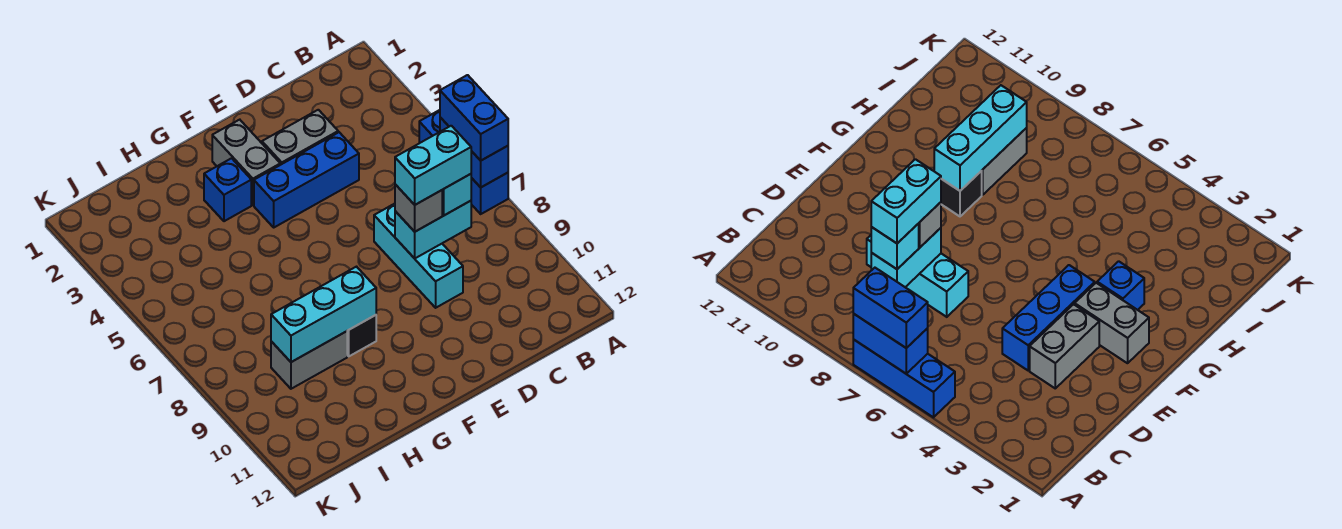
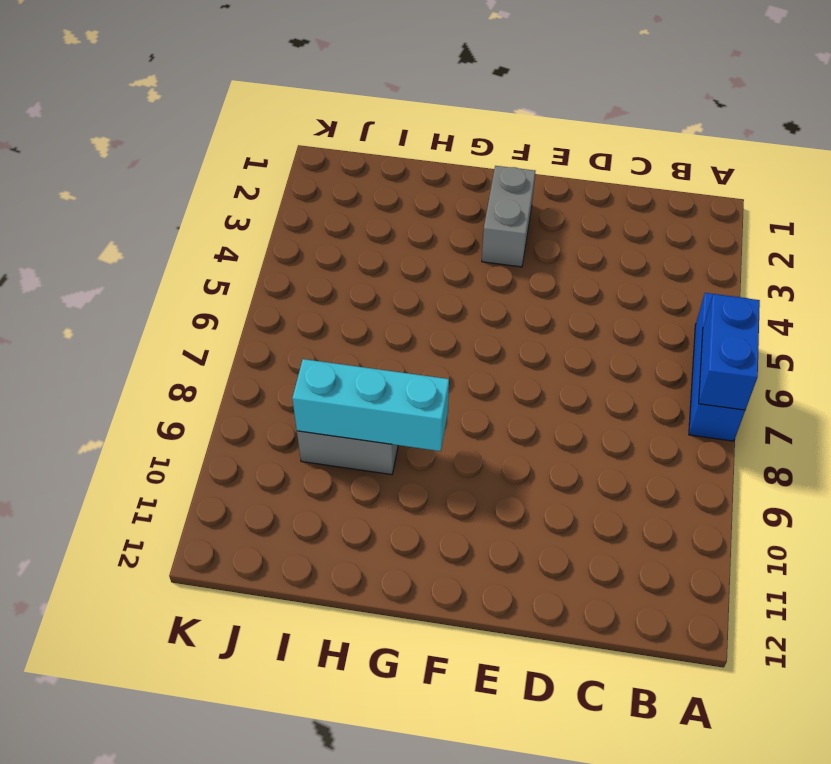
none -> grey 1x2 brick [262,110,338,165]
none -> blue 1x3 brick [254,132,359,227]
none -> cyan 1x3 brick [374,204,463,308]

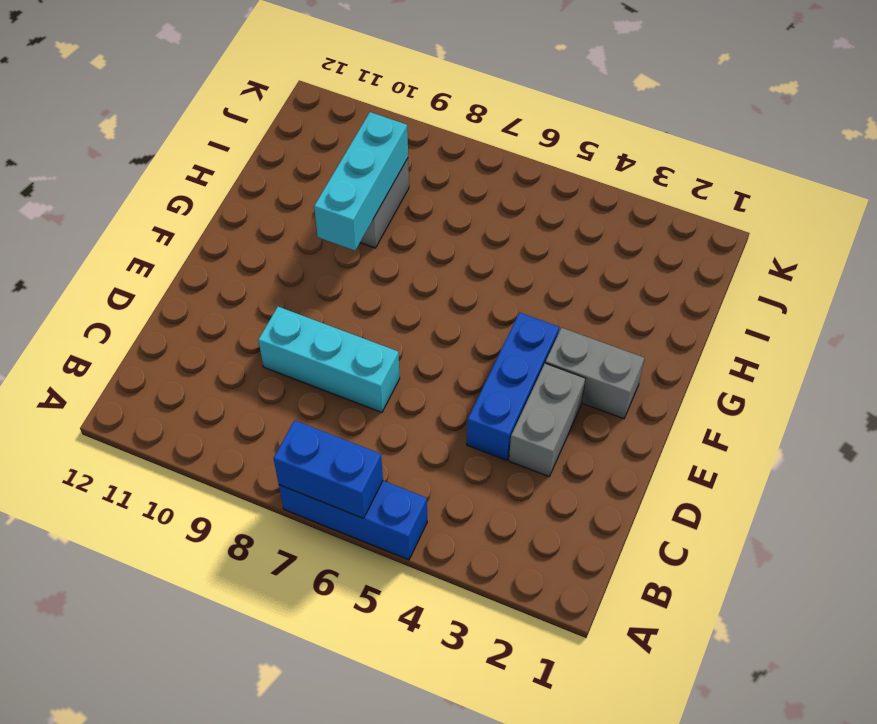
none -> blue 1x1 brick [204,158,251,221]
none -> black 1x1 brick [347,315,376,356]
none -> cyan 1x2 brick [395,201,471,258]

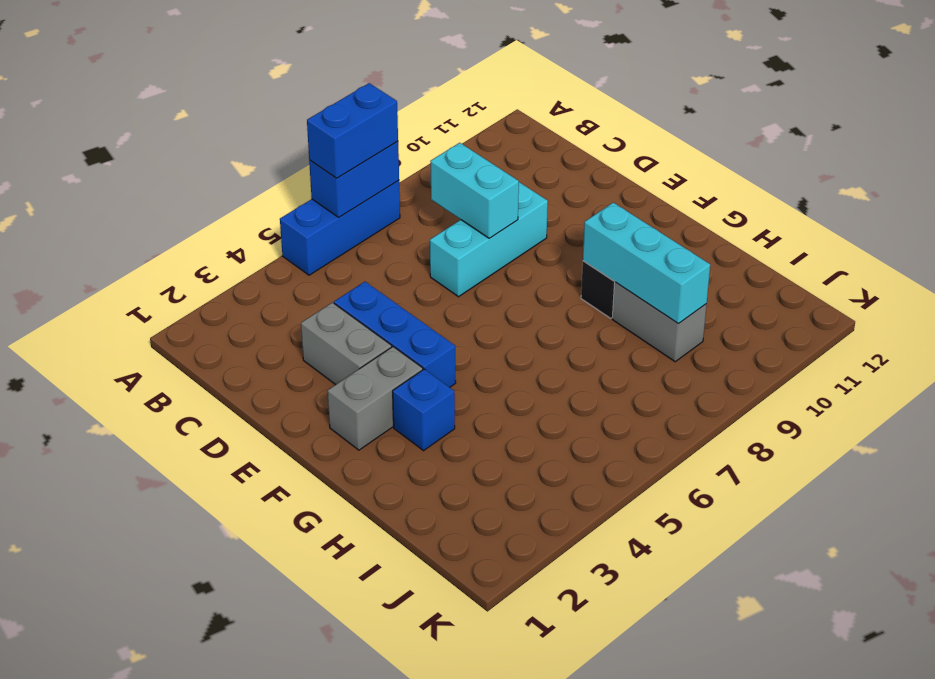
none -> cyan 1x1 brick [442,174,471,215]
none -> grey 1x1 brick [395,184,442,232]
none -> cyan 1x2 brick [395,126,471,205]

